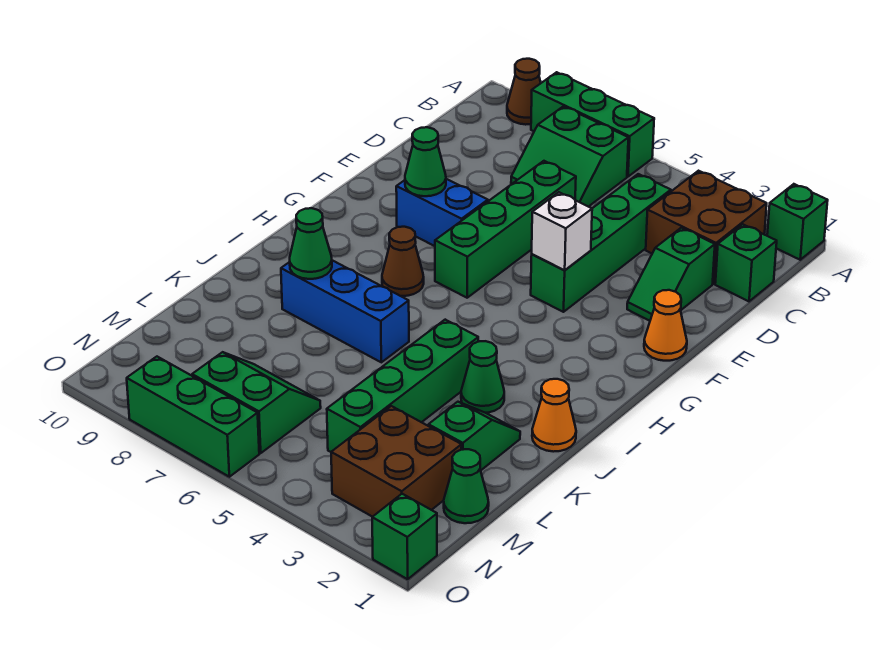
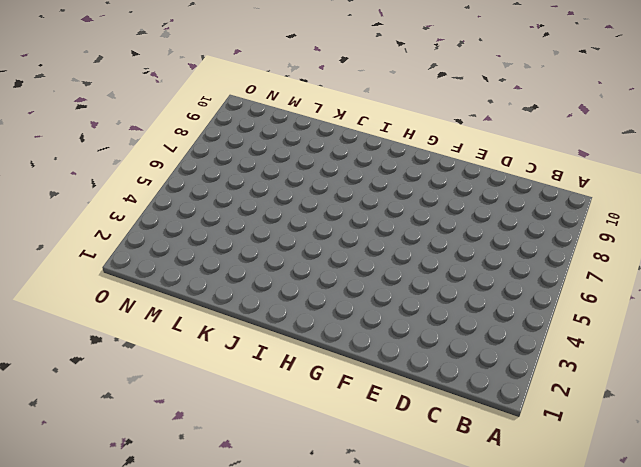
none -> green 1x1 brick [767,184,828,260]
none -> green 1x3 brick [531,72,654,177]
none -> brown 1x1 cone [507,59,541,125]

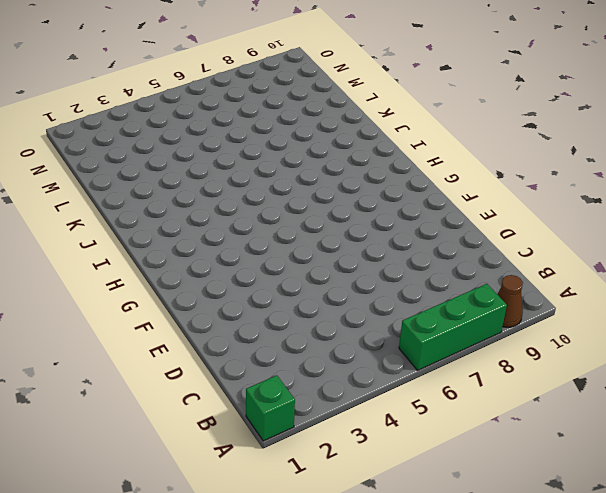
none -> brown 2x2 brick [646,171,767,284]
none -> green 2x2 slope [511,106,628,207]
none -> green 1x1 brick [715,224,777,301]

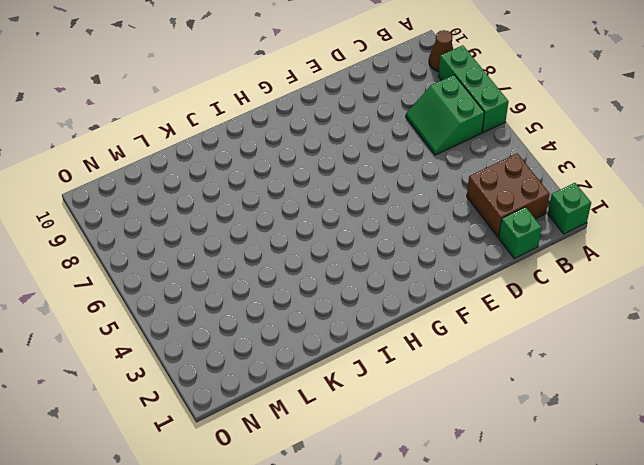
none -> green 1x4 brick [531,174,671,312]
none -> green 1x2 slope [627,228,715,321]
none -> green 1x4 brick [435,161,576,298]

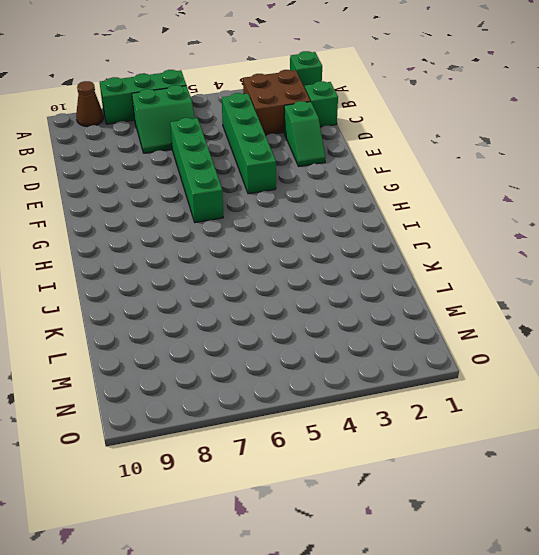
none -> orange 1x1 cone [644,290,687,361]
none -> blue 1x2 brick [396,179,488,246]
none -> brown 1x1 cone [382,227,424,296]

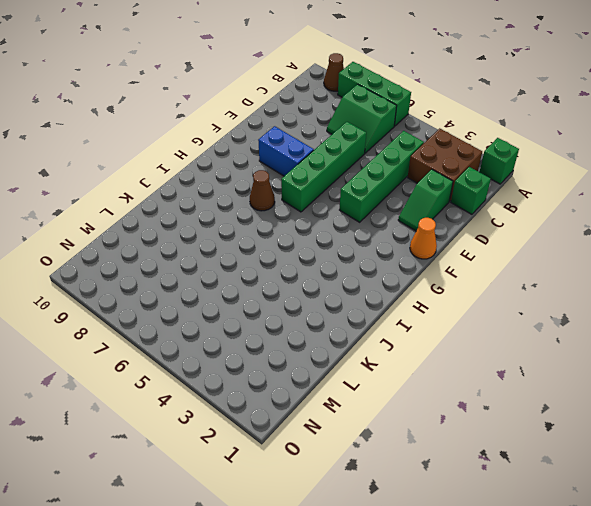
none -> orange 1x1 cone [532,379,576,452]
none -> green 1x1 cone [461,341,504,413]
none -> green 1x4 brick [327,320,478,452]

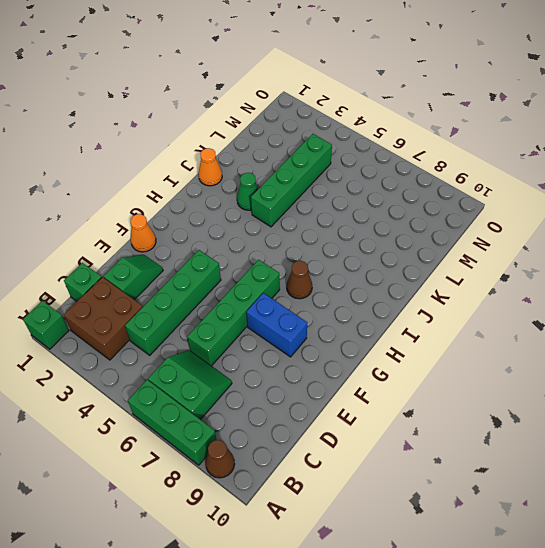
none -> blue 1x3 brick [281,260,409,362]
none -> green 1x2 slope [428,402,520,470]
none -> green 1x1 cone [444,449,489,523]

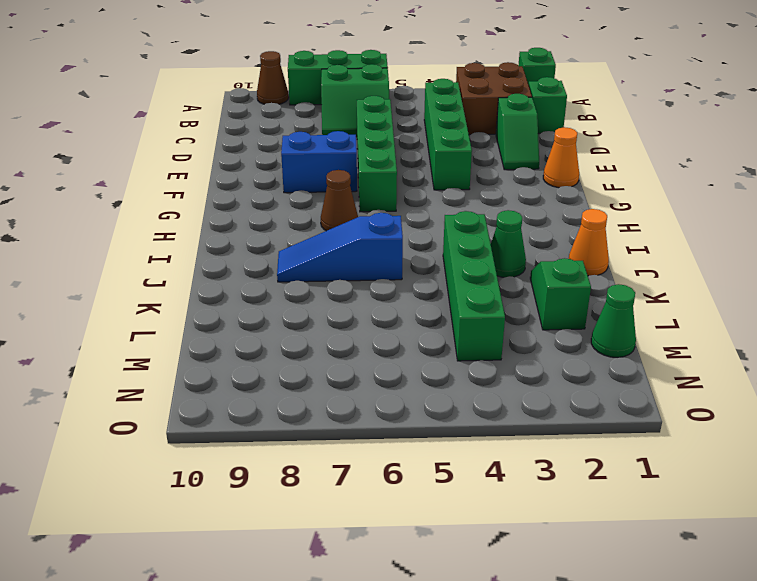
blue 1x3 slope [277,213,403,282] -> blue 1x3 brick [281,260,409,362]
none -> brown 2x2 brick [331,406,462,517]
none -> green 2x2 slope [192,352,321,453]
none -> green 1x1 brick [372,494,437,579]

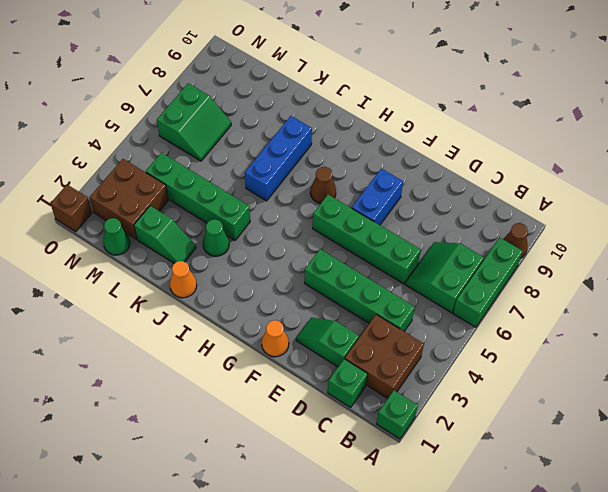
brown 1x1 brick [50,185,92,232] -> green 1x1 brick [372,494,437,579]
none -> green 1x3 brick [127,357,259,477]
none -> white 1x1 brick [532,192,592,270]
none -> green 1x1 cone [405,127,446,196]

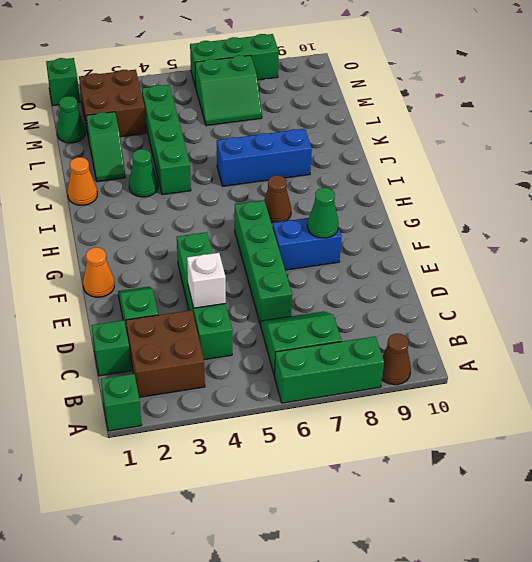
white 1x1 brick [187,253,226,308] -> white 1x1 brick moved to [532,192,592,270]
none -> green 1x1 cone [290,208,332,279]

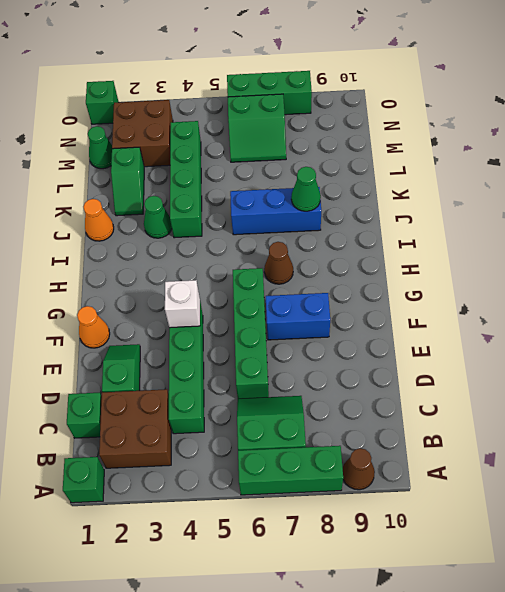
none -> green 1x1 cone [405,127,446,196]

